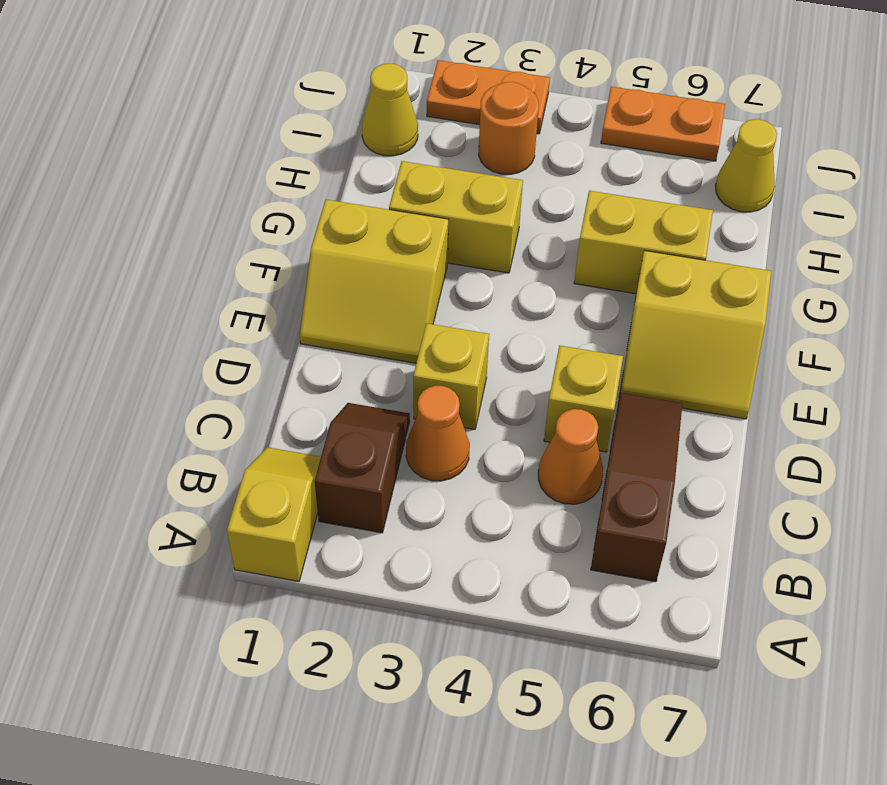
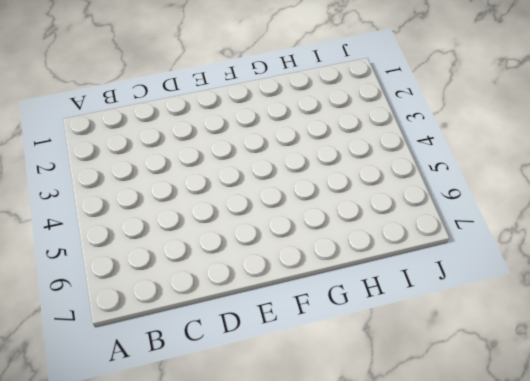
none -> yellow 1x2 slope [227,447,321,581]
none -> brown 1x2 slope [315,403,410,533]
none -> brown 1x3 slope [591,392,682,582]

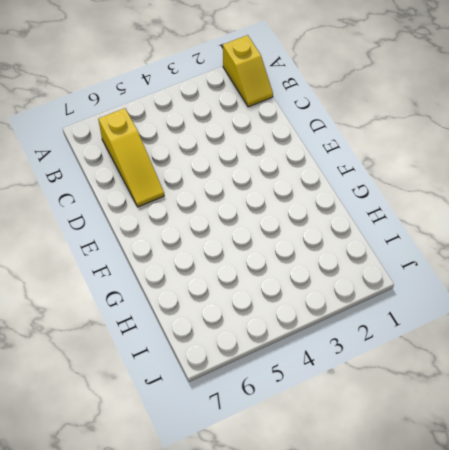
yellow 1x3 slope [98,108,164,207] -> brown 1x3 slope [591,392,682,582]
none -> brown 1x2 slope [315,403,410,533]
none -> orange 1x1 cone [406,386,470,481]
none -> orange 1x1 cone [538,409,603,504]

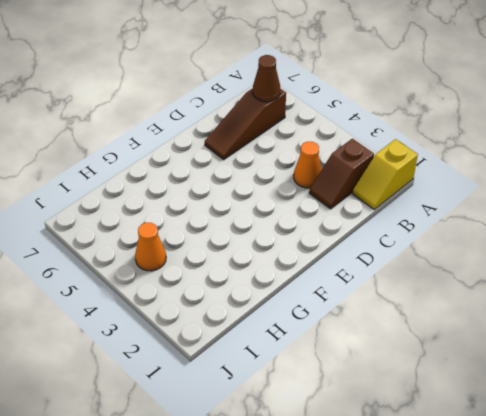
brown 1x1 cone [253,55,280,102] -> none
orange 1x1 cone [135,223,166,271] -> orange 1x1 cone moved to [538,409,603,504]
none -> yellow 1x1 brick [413,323,489,429]
none -> yellow 1x1 brick [544,345,623,452]
none -> yellow 2x2 slope [300,200,449,363]

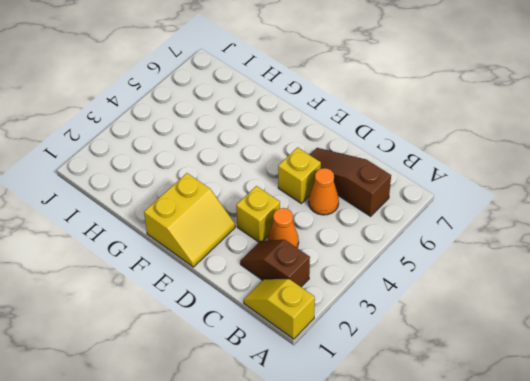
none -> yellow 2x2 slope [620,251,771,419]
none -> yellow 1x2 brick [389,161,523,273]
none -> yellow 1x2 brick [574,191,713,294]

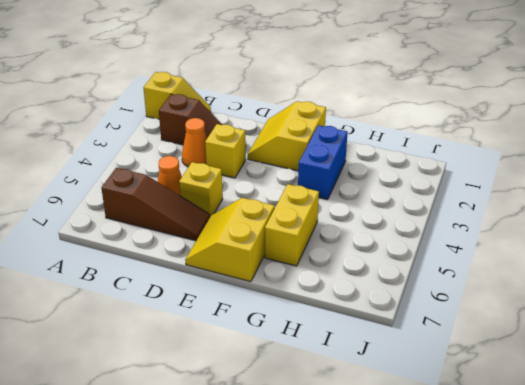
blue 1x2 brick [298,125,348,200] -> yellow 1x2 brick [389,161,523,273]
none -> yellow 1x1 cone [362,64,418,156]
none -> orange 1x1 round brick [479,82,539,174]
none -> yellow 1x1 cone [716,119,777,212]

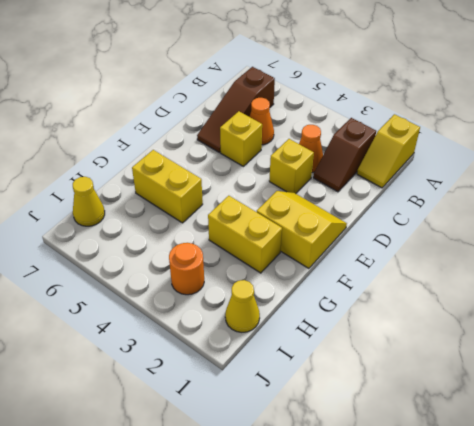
none -> yellow 2x2 slope [620,251,771,419]
none -> orange 1x2 plate [427,60,550,134]
none -> orange 1x2 plate [601,87,725,161]

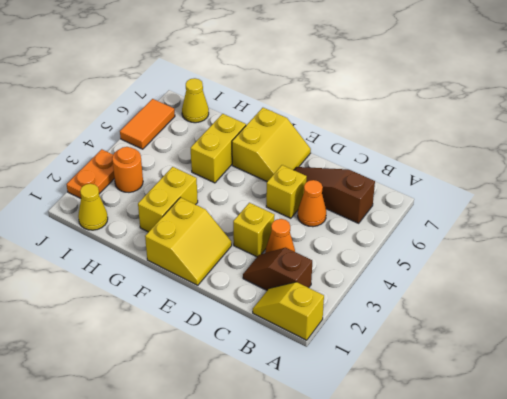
orange 1x2 tile [120,99,175,149] -> orange 1x2 plate [601,87,725,161]

